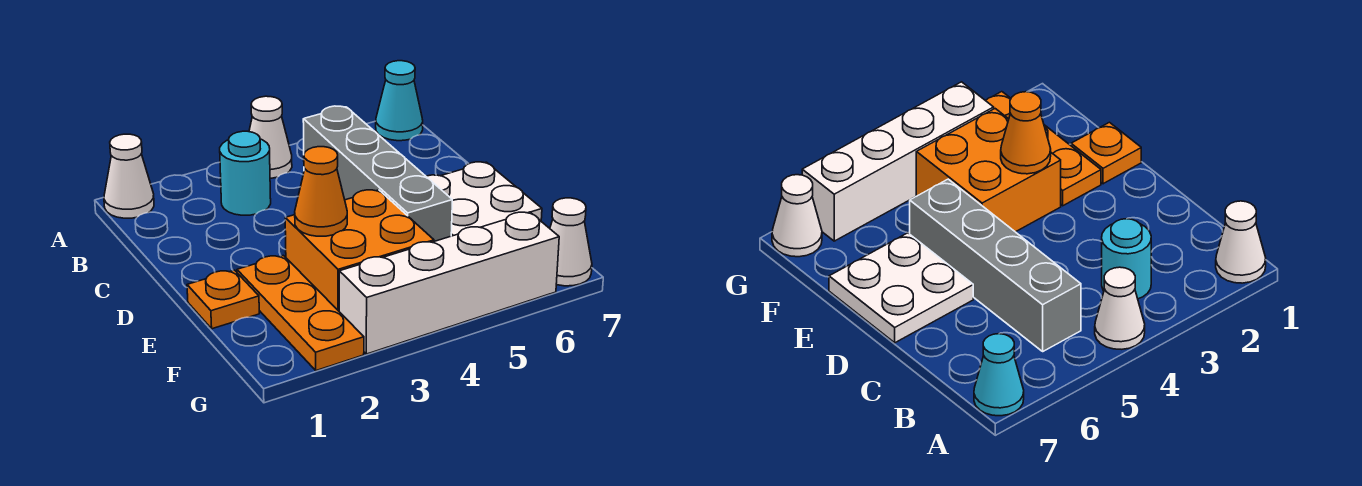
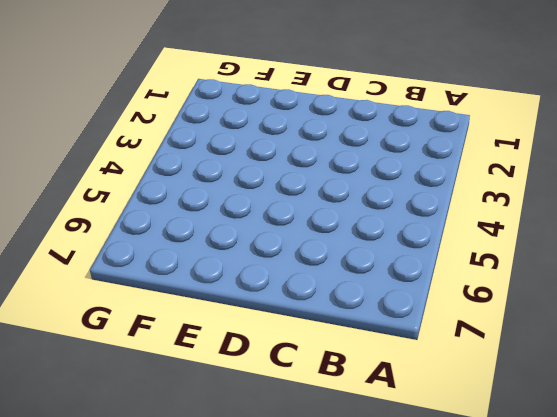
none -> white 1x1 cone [104,134,154,218]
none -> white 1x1 cone [249,96,292,178]
none -> cyan 1x1 cone [376,61,423,141]

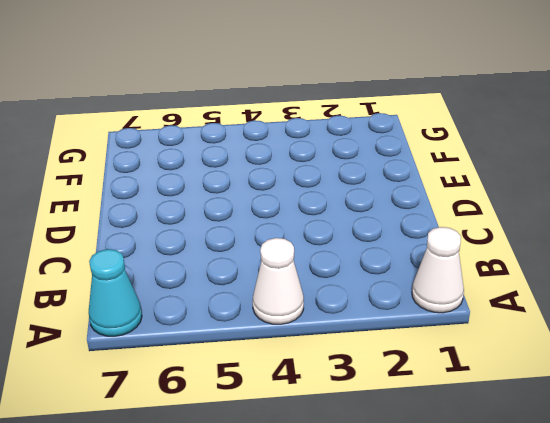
none -> cyan 1x1 round brick [220,131,271,215]
none -> grey 1x4 brick [303,106,452,241]
none -> white 2x2 plate [426,162,542,236]

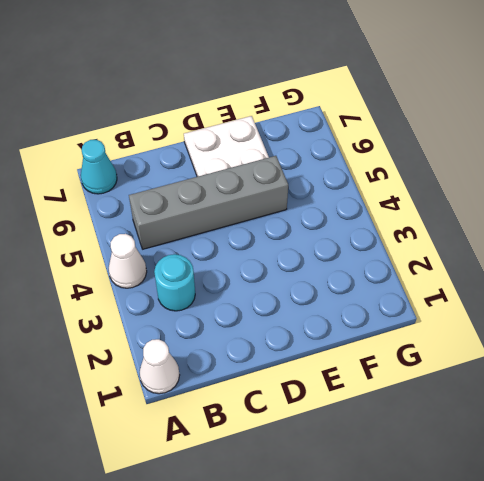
none -> orange 1x1 plate [187,270,259,329]
none -> orange 1x3 plate [237,255,364,371]
none -> orange 2x2 brick [285,190,434,311]

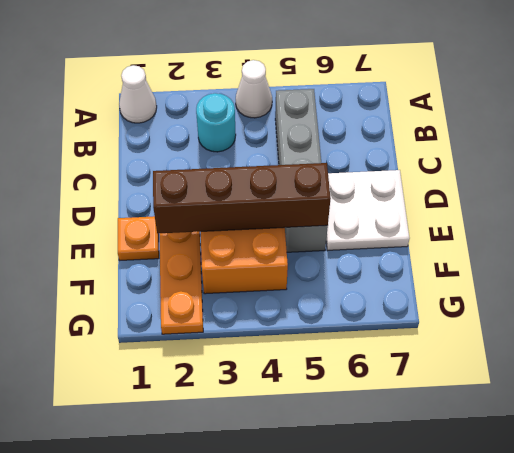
brown 1x4 brick [153,163,331,234] -> orange 1x1 cone [295,147,347,236]
none -> cyan 1x1 cone [376,61,423,141]
none -> white 1x4 brick [339,212,559,354]
none -> white 1x1 cone [550,198,592,286]

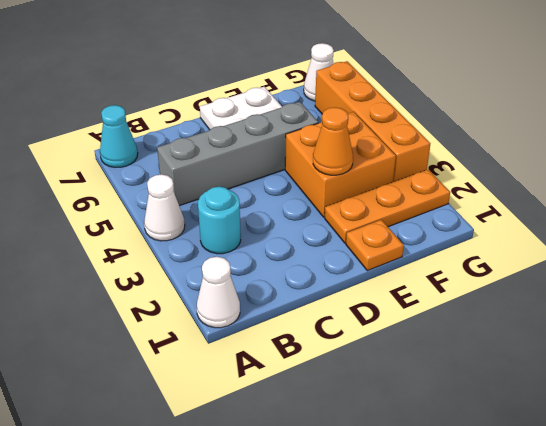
orange 1x4 brick [315,61,430,182] -> white 1x4 brick [339,212,559,354]

